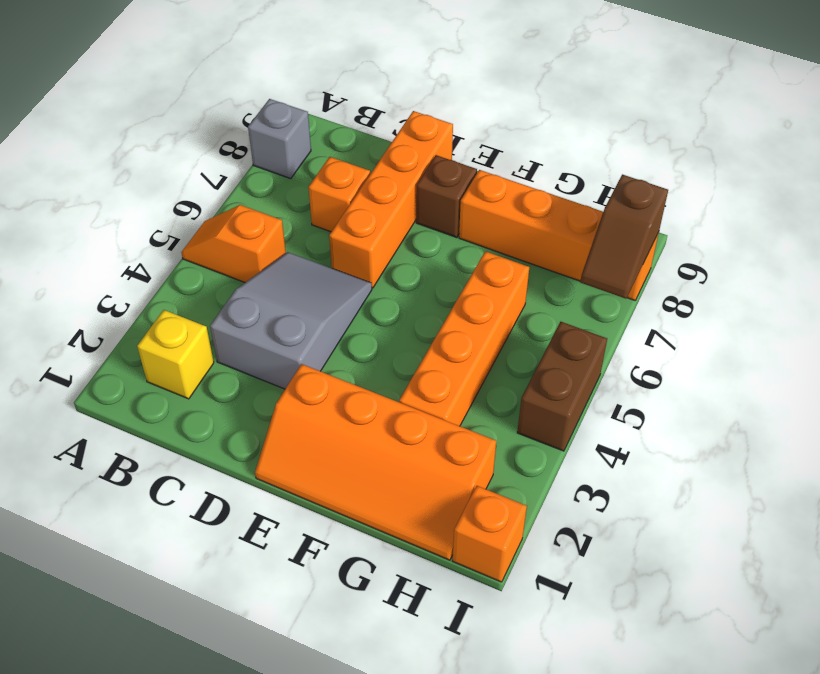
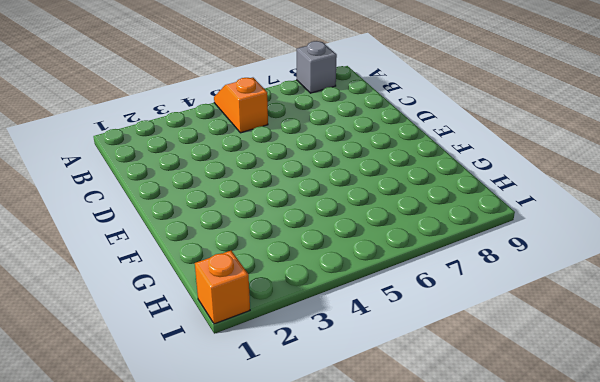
none -> yellow 1x1 brick [137,310,214,399]
none -> grey 2x3 slope [210,252,372,389]
none -> orange 1x1 brick [308,157,370,232]

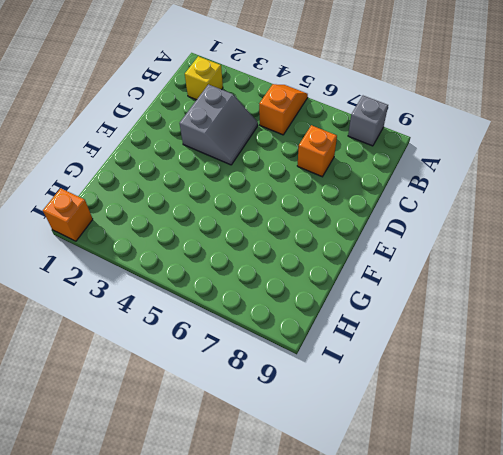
grey 2x2 slope [180,84,258,165] -> grey 2x3 slope [210,252,372,389]
none -> orange 1x4 brick [329,111,453,288]
none -> orange 2x4 slope [255,364,496,560]
none -> brown 1x1 brick [416,155,477,237]

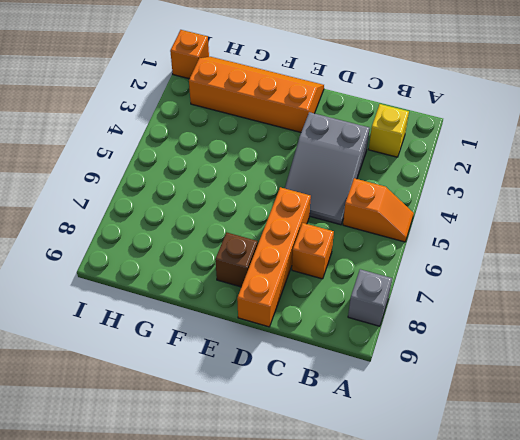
none -> orange 1x4 brick [459,170,659,300]
none -> orange 1x4 brick [399,251,529,426]
none -> brown 1x2 brick [517,322,607,451]

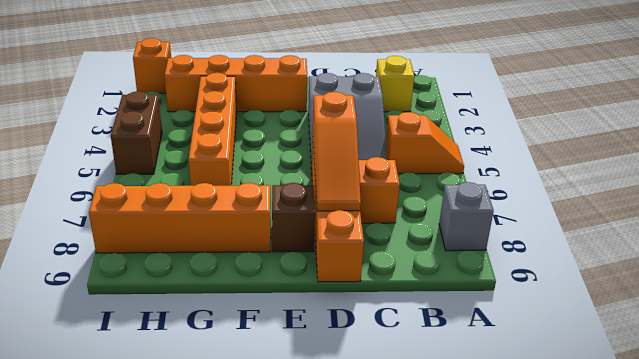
orange 1x3 slope [313,92,361,211] -> none
none -> brown 1x2 slope [580,174,668,299]

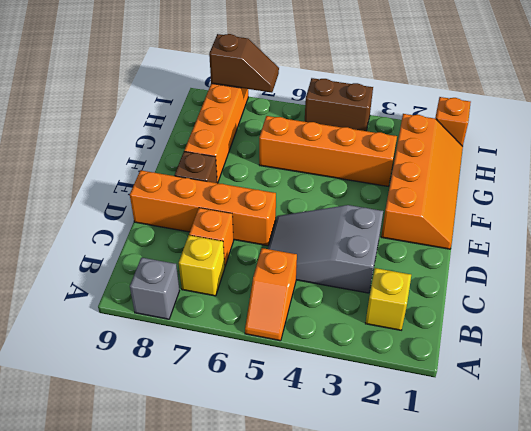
yellow 1x1 brick [179,235,225,296] -> none

